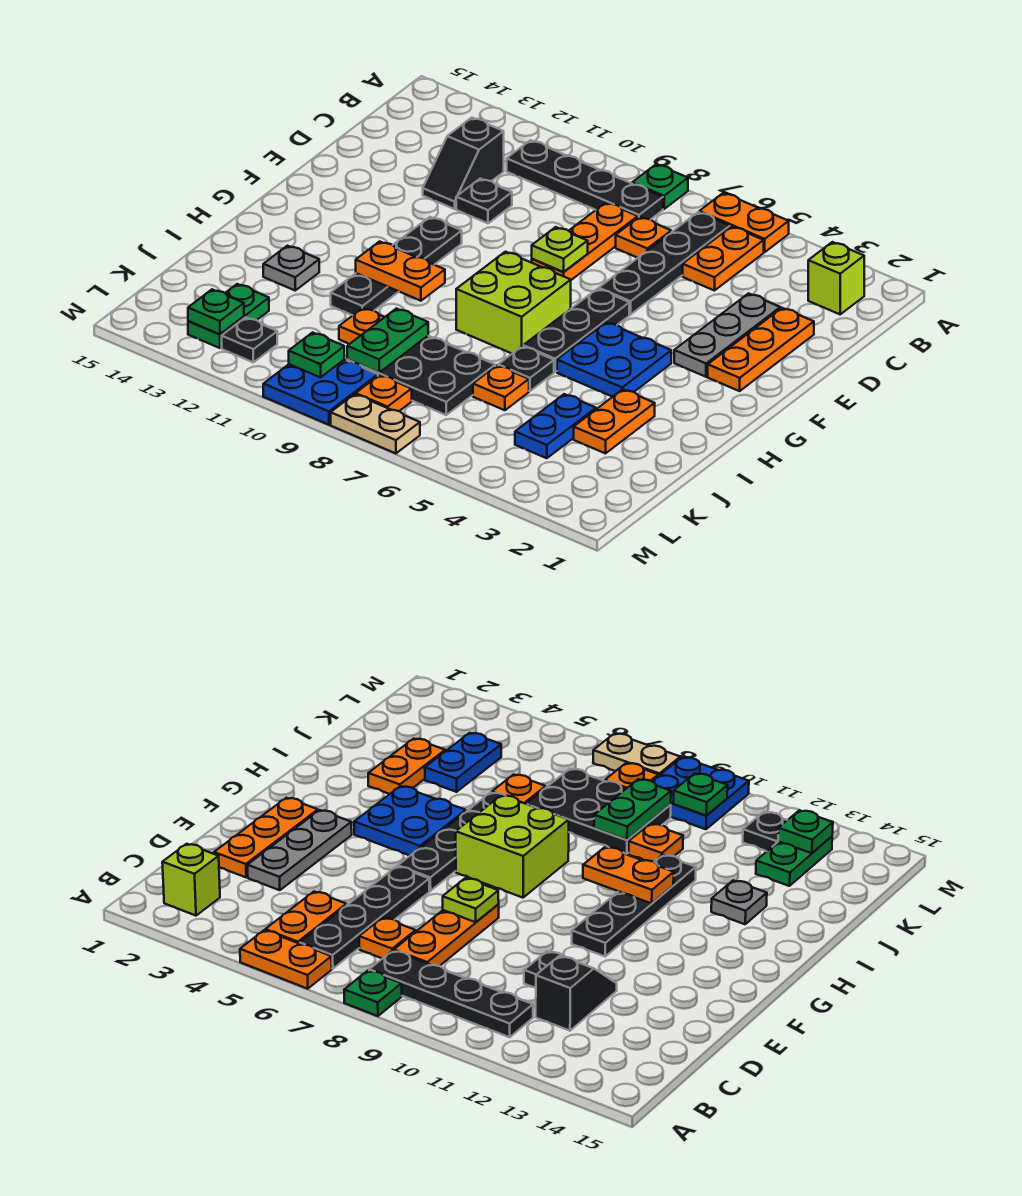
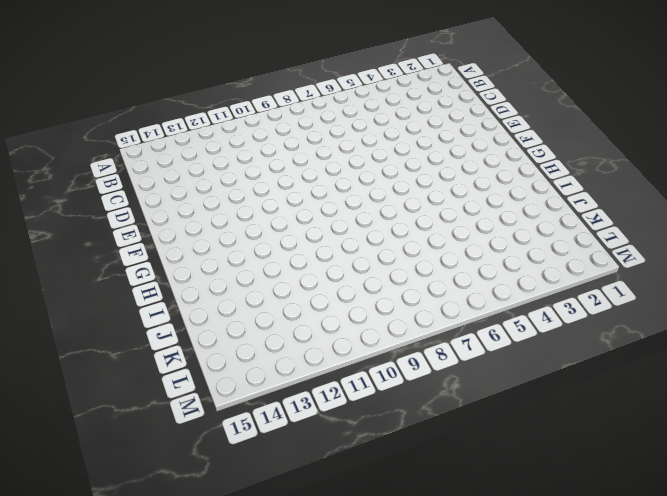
none -> orange 1x2 plate [699,193,789,252]
none -> green 1x1 plate [632,164,688,209]
none -> lime 1x1 brick [808,242,864,314]
none -> orange 1x2 plate [683,226,764,291]

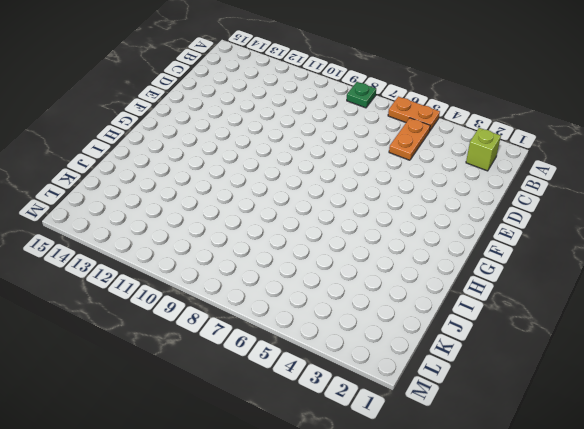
none -> black 1x4 plate [599,212,730,314]
none -> black 1x4 plate [507,140,663,220]
none -> orange 1x1 plate [616,217,671,258]
none -> orange 1x3 plate [532,203,638,280]

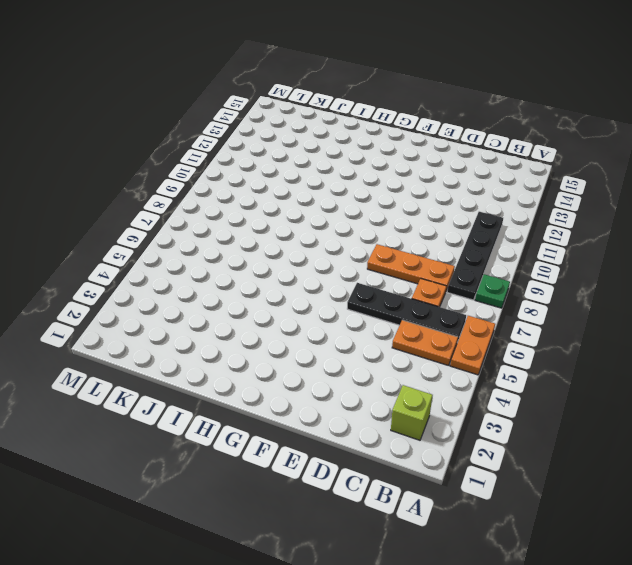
none -> black 1x2 slope [423,118,504,209]
none -> orange 1x3 plate [708,308,814,391]
none -> grey 1x3 plate [674,294,780,377]
none -> black 1x1 plate [456,179,512,223]

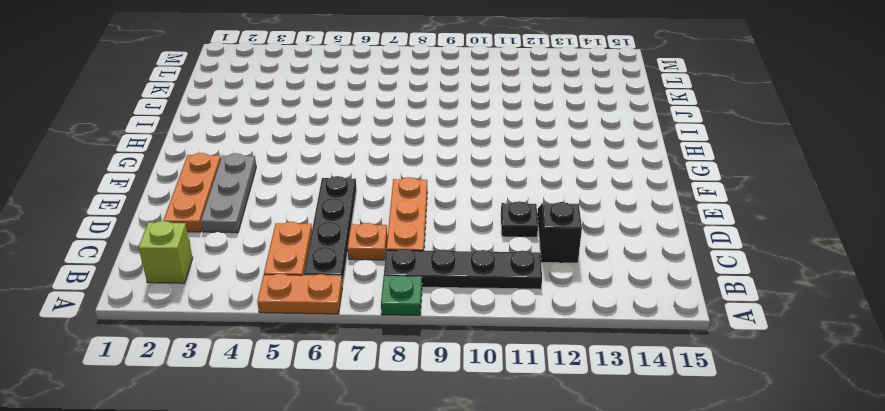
none -> black 1x3 plate [523,289,629,372]
none -> black 1x4 plate [331,217,462,315]
none -> blue 2x2 plate [557,322,671,397]
none -> lime 2x2 brick [456,252,571,353]

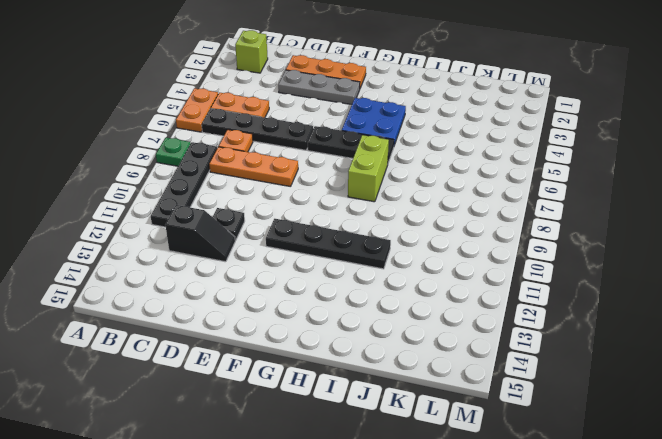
lime 1x2 brick [348,135,389,202] -> lime 2x2 brick [456,252,571,353]
none -> orange 1x2 plate [574,389,655,453]
none -> black 1x1 plate [498,346,554,391]
none -> grey 1x1 plate [263,246,319,290]
none -> blue 1x2 plate [515,394,596,458]

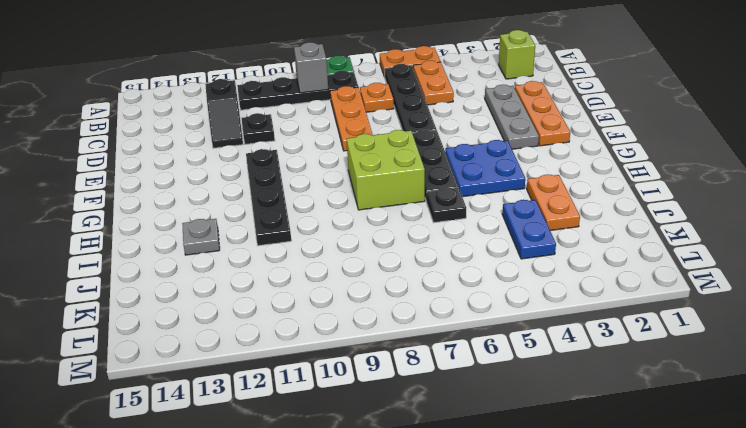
grey 1x1 brick [294,42,328,93] -> none
none -> orange 1x1 plate [473,365,529,410]
none -> black 2x3 plate [347,336,495,415]
none -> orange 1x1 plate [339,308,384,344]
none -> green 1x2 plate [188,284,269,348]

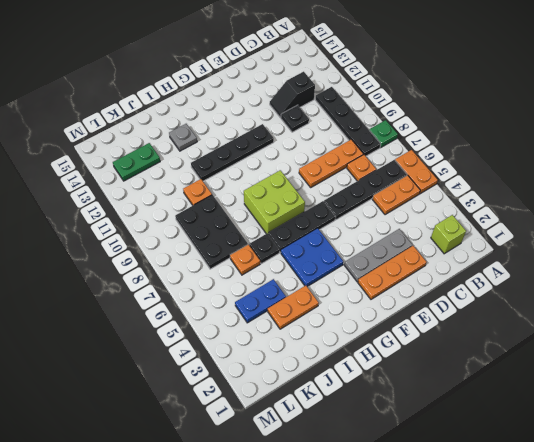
none -> orange 1x1 plate [356,375,412,411]
none -> blue 2x2 plate [263,360,378,425]
none -> black 1x1 plate [222,318,277,362]
none -> tan 1x2 plate [331,394,420,453]

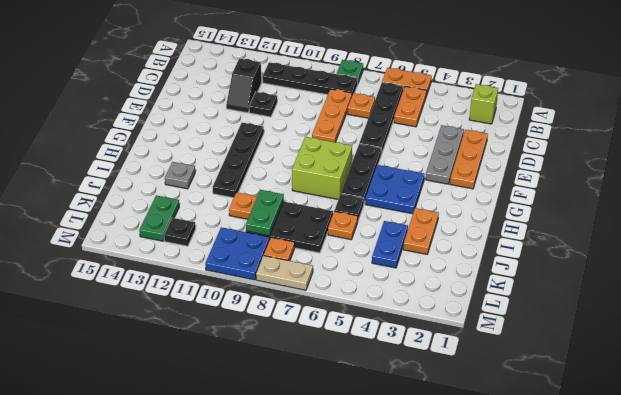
none -> lime 1x1 plate [532,227,588,272]
none -> orange 1x2 plate [356,241,445,301]
none -> green 1x1 plate [289,332,344,377]
none -> green 1x1 plate [188,289,244,334]

